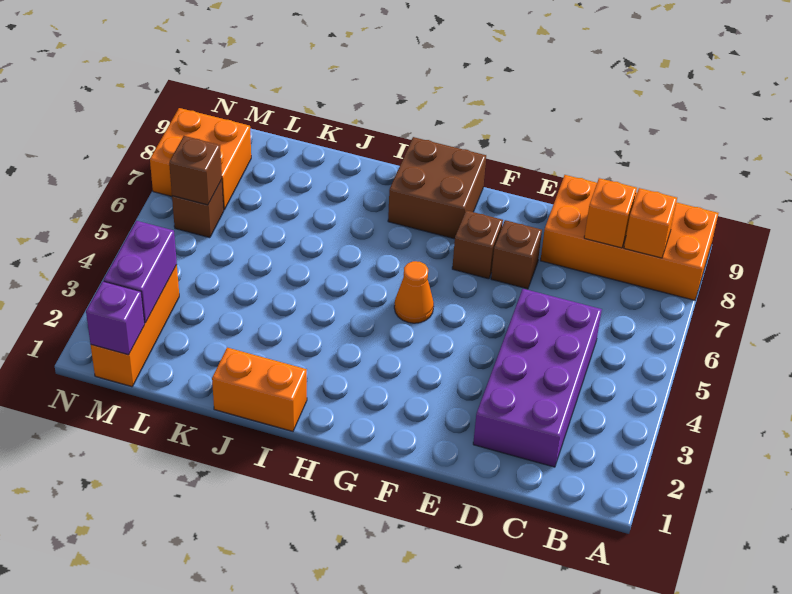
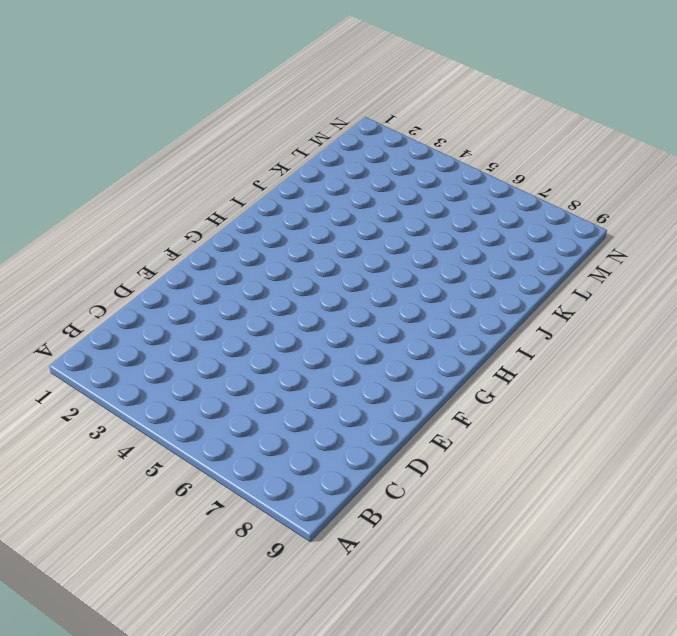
none -> orange 2x4 brick [540,175,719,300]
none -> purple 2x4 brick [473,289,602,467]
none -> brown 1x1 brick [491,220,542,289]

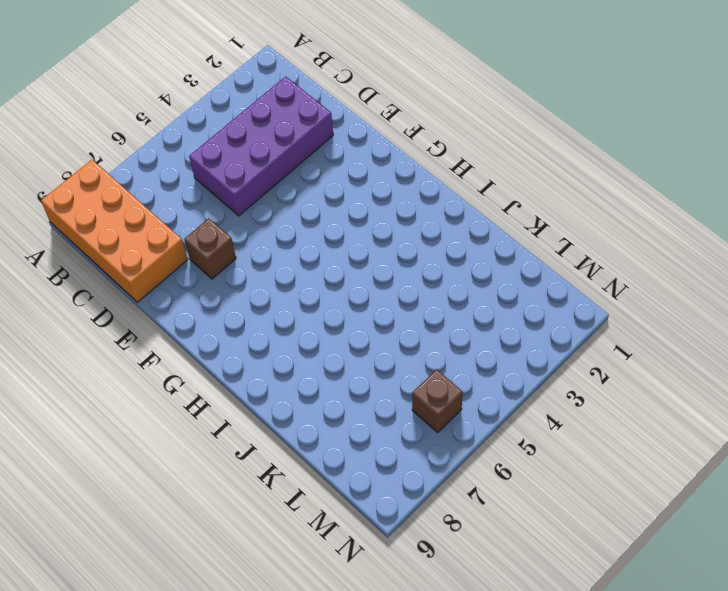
none -> brown 1x1 brick [452,210,503,279]
none -> orange 1x1 cone [394,261,434,323]
none -> brown 2x2 brick [388,137,486,239]

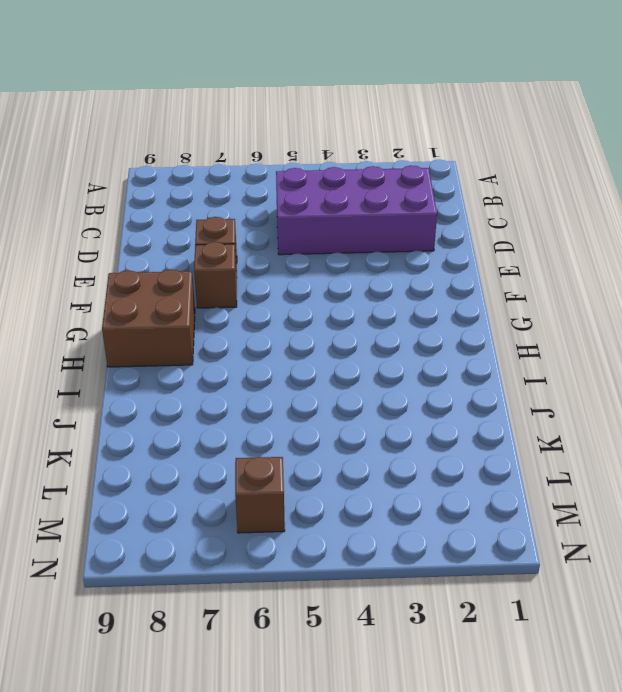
none -> orange 2x4 brick [540,175,719,300]
none -> orange 1x1 cone [394,261,434,323]
none -> orange 1x2 brick [212,348,307,431]

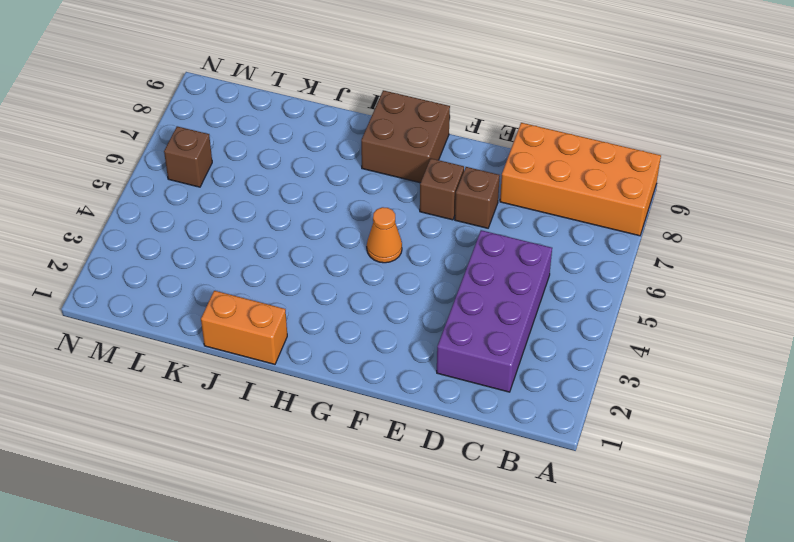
none -> orange 1x3 brick [91,265,179,387]
none -> orange 2x2 brick [150,108,251,210]
none -> orange 1x1 brick [624,188,677,258]

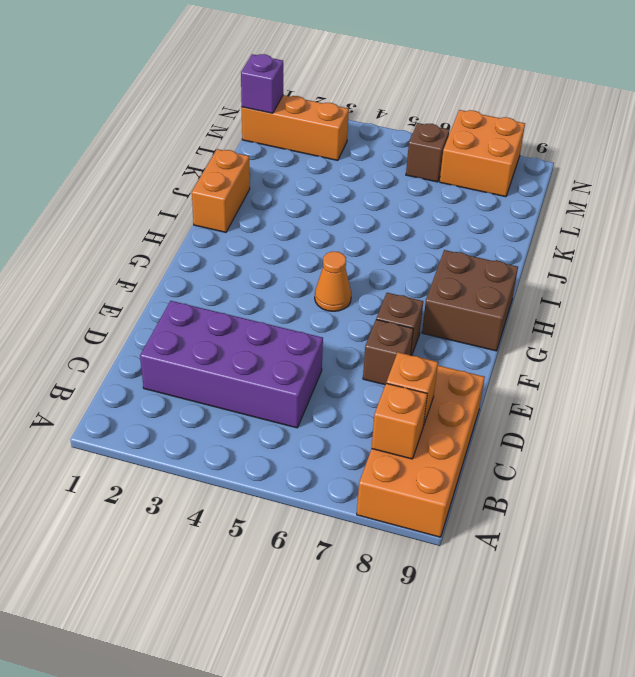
none -> purple 1x2 brick [104,221,177,323]
none -> brown 1x1 brick [169,136,222,205]

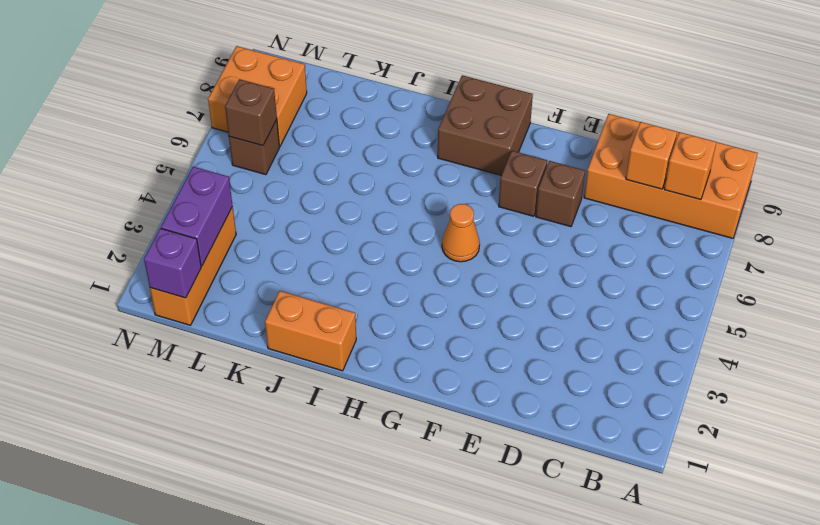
none -> purple 2x4 brick [473,289,602,467]

